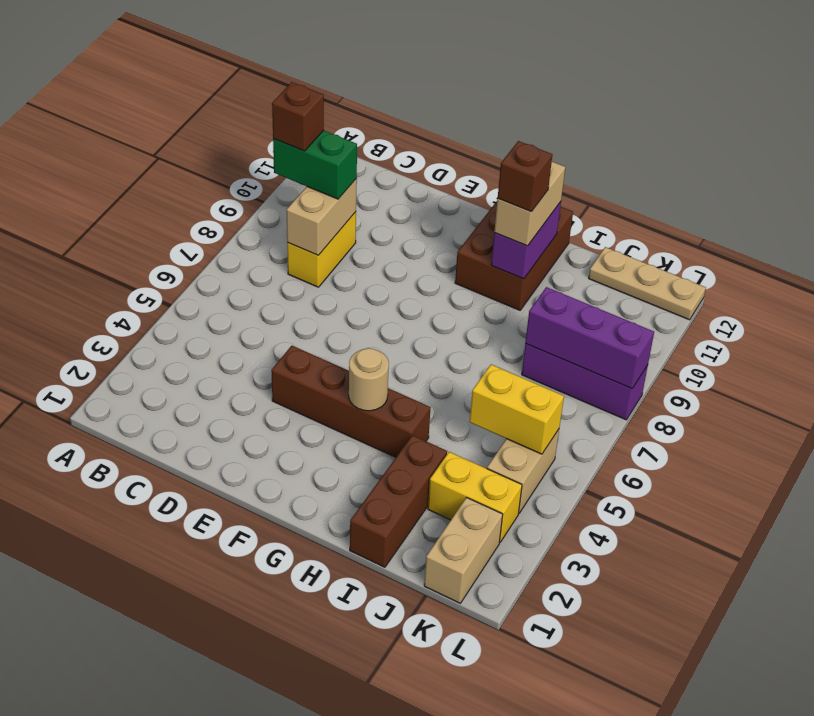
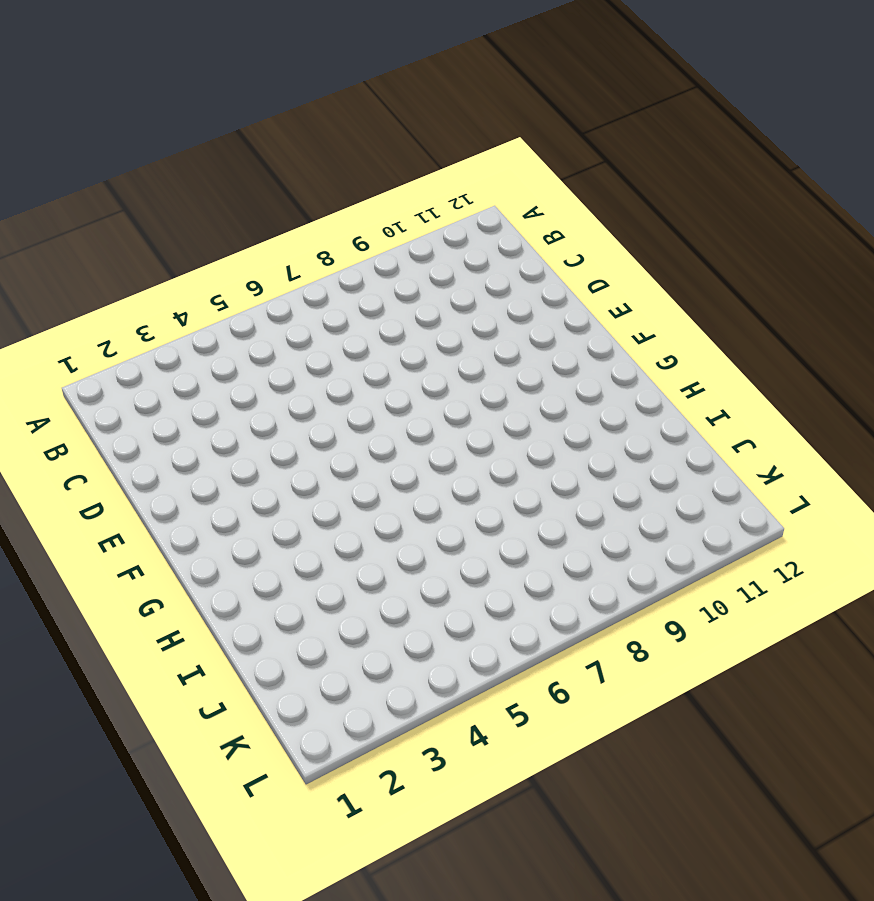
none -> yellow 1x2 brick [287,212,356,287]
none -> brown 1x4 brick [271,346,431,457]
none -> brown 2x3 brick [455,201,573,310]

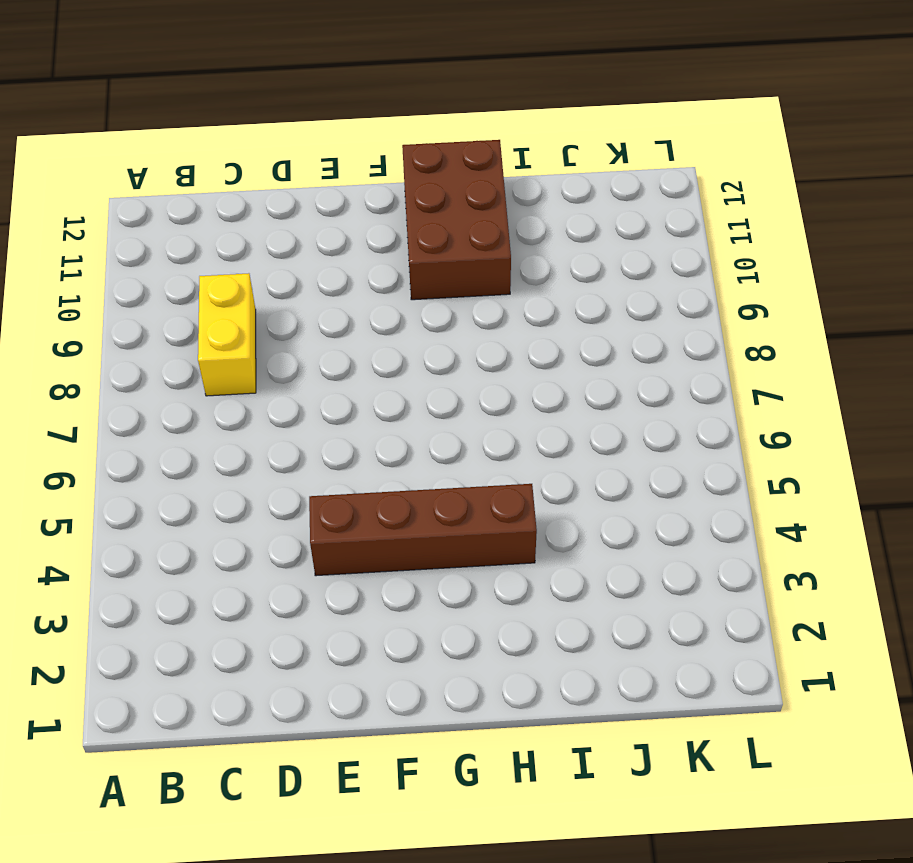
none -> brown 1x3 brick [350,435,447,567]
none -> yellow 1x2 brick [428,452,522,543]
none -> purple 1x3 brick [522,344,648,420]

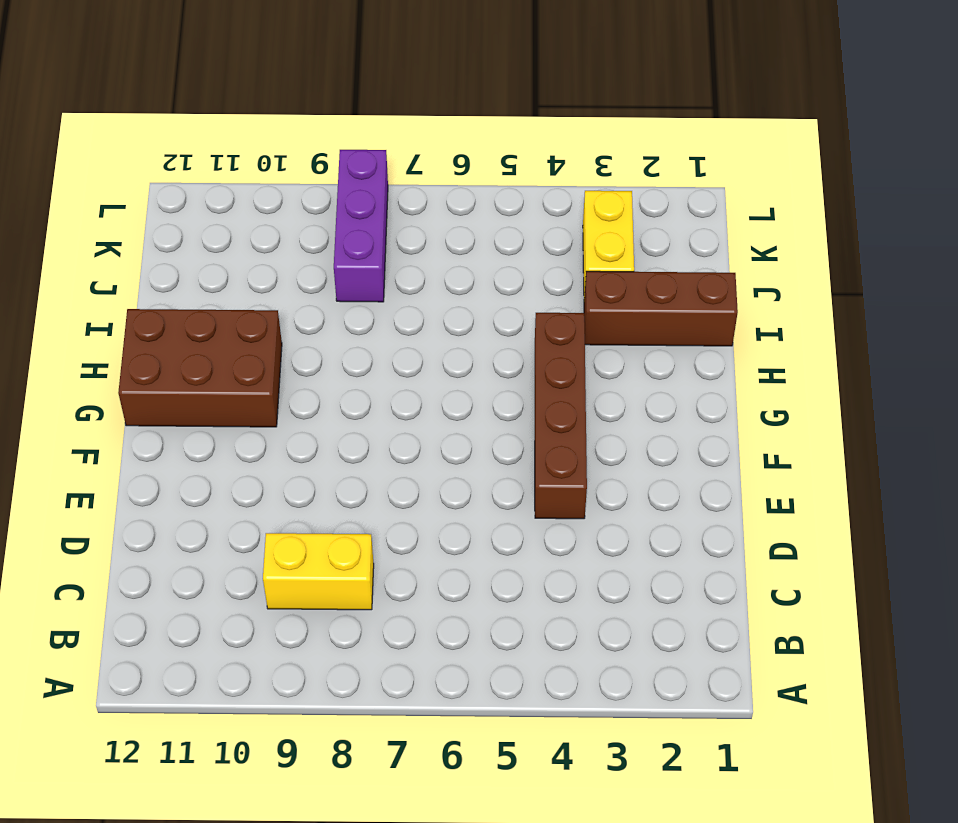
none -> tan 1x3 plate [589,247,706,320]
none -> tan 1x2 brick [424,498,503,603]
none -> tan 1x2 brick [487,429,559,513]

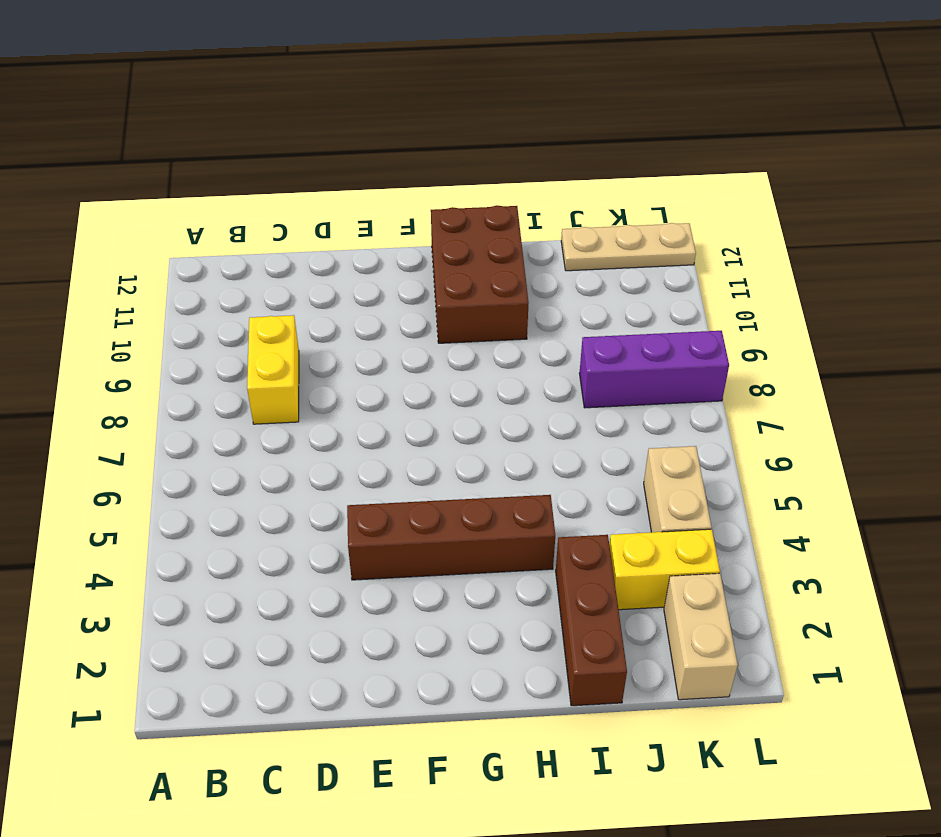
none -> tan 1x2 brick [287,178,357,255]
none -> tan 1x1 round brick [349,348,389,411]
none -> purple 1x2 brick [491,202,561,279]

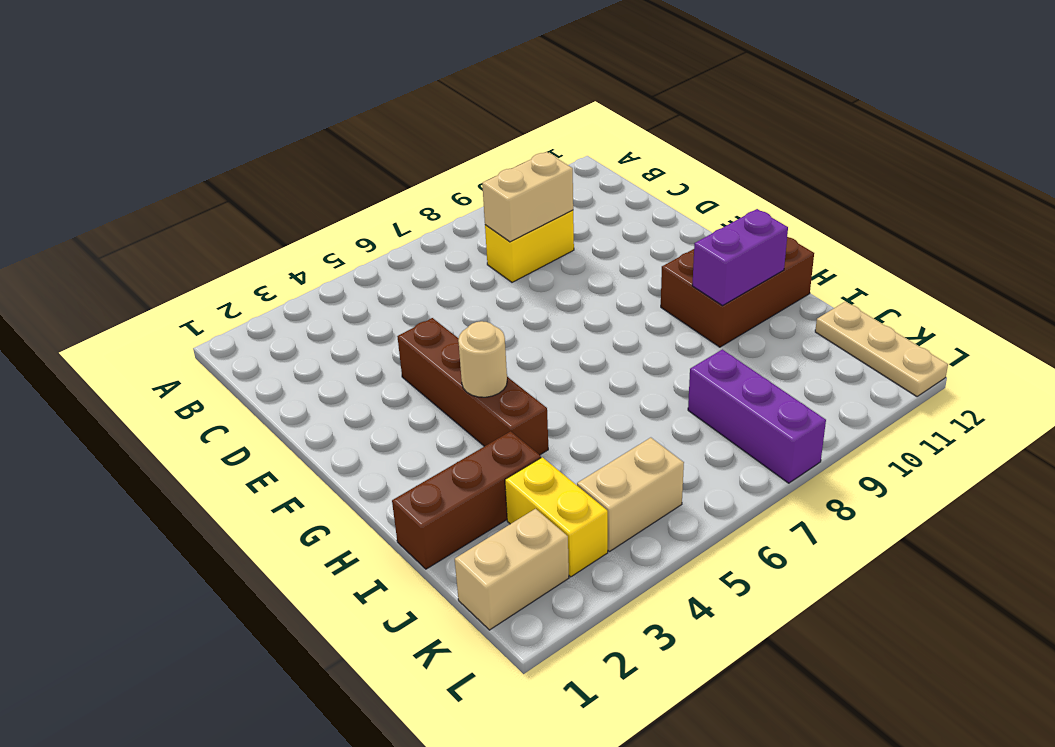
none -> yellow 1x2 brick [470,364,564,454]
none -> purple 1x3 brick [525,287,654,389]
none -> green 1x2 brick [273,130,357,199]

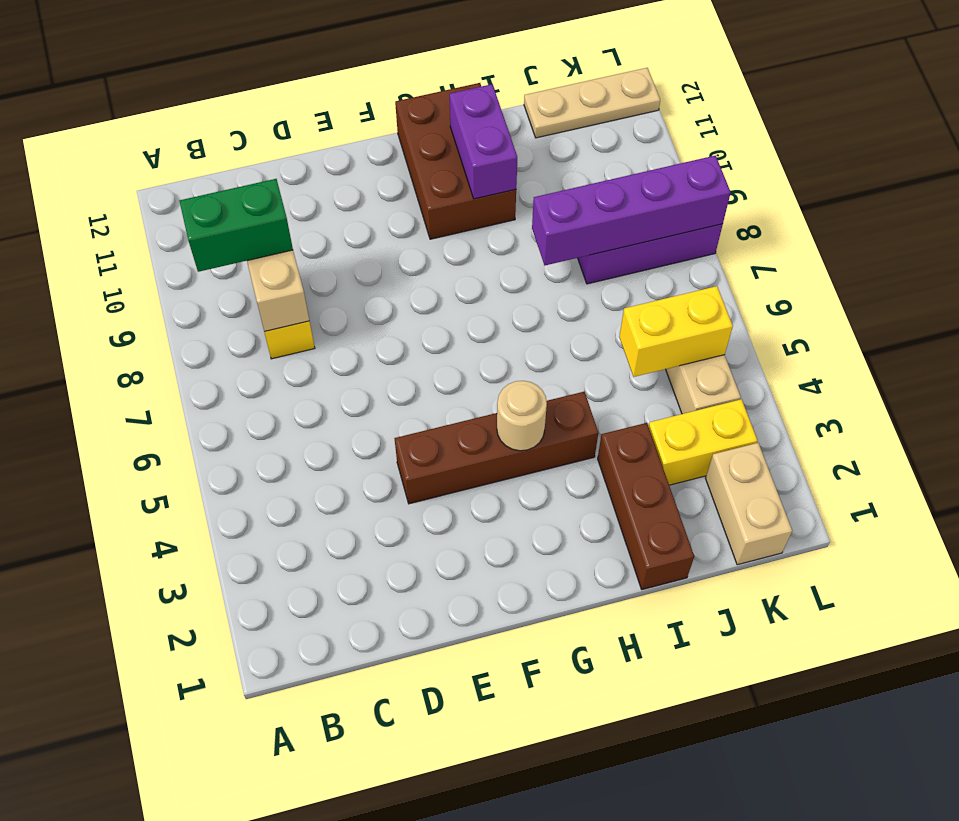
purple 1x4 brick [532,156,731,265] -> purple 1x3 brick [525,287,654,389]
none -> tan 1x2 brick [494,162,565,246]
none -> brown 1x1 brick [272,82,324,151]
none -> brown 1x1 brick [498,141,552,211]

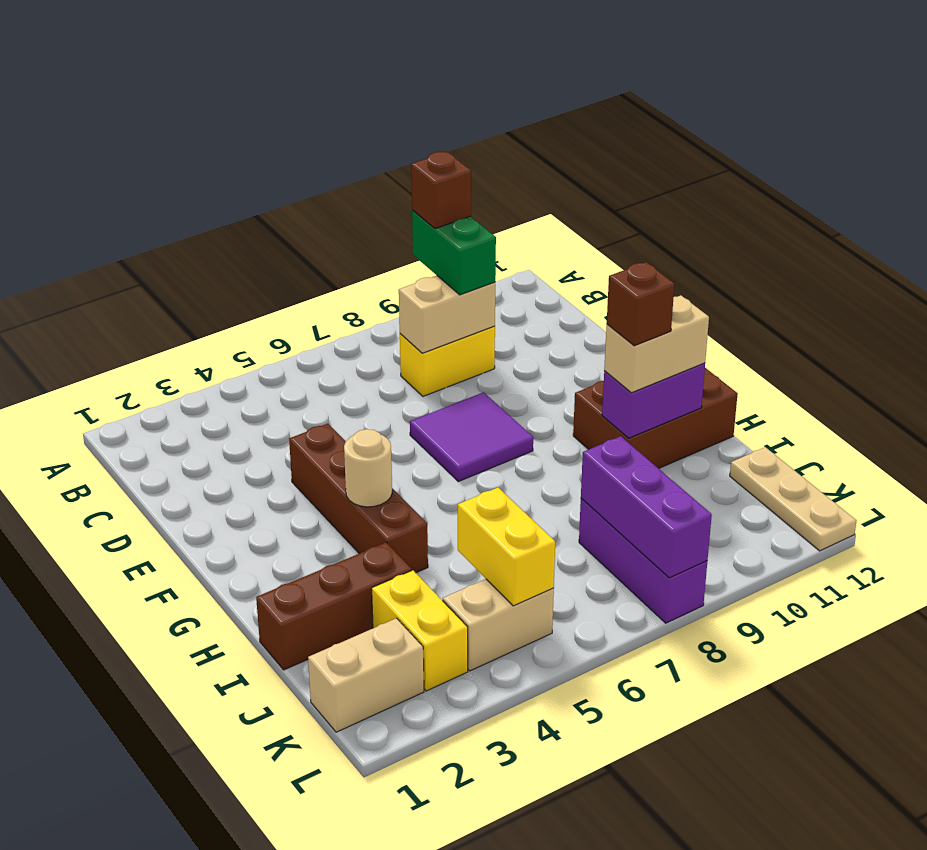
purple 2x2 tile [410,392,533,481] -> none

